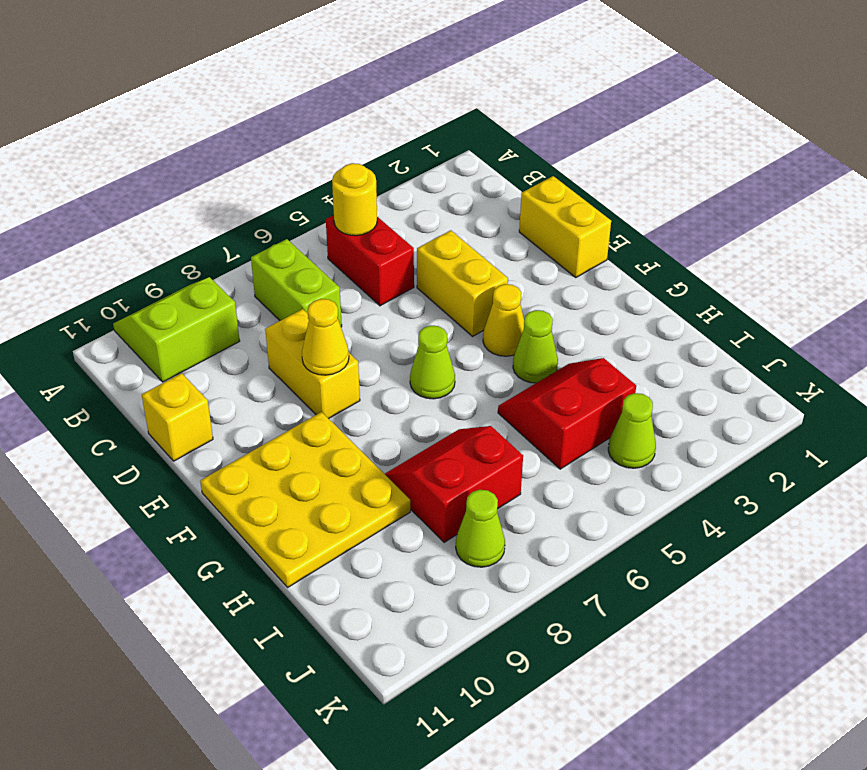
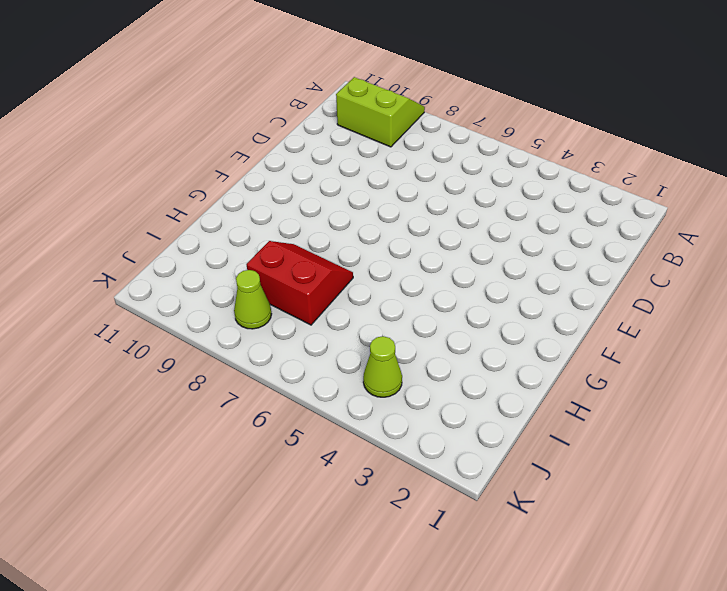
none -> red 1x2 brick [326,215,414,306]
none -> lime 1x2 brick [251,239,342,327]
none -> yellow 1x2 brick [519,176,611,277]

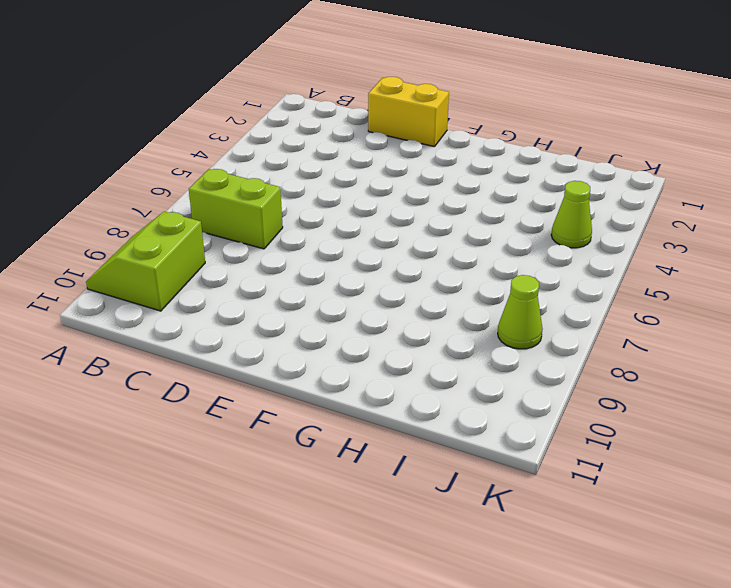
none -> red 1x2 brick [326,215,414,306]
none -> yellow 1x2 brick [417,230,508,336]
none -> yellow 1x2 brick [265,309,360,419]

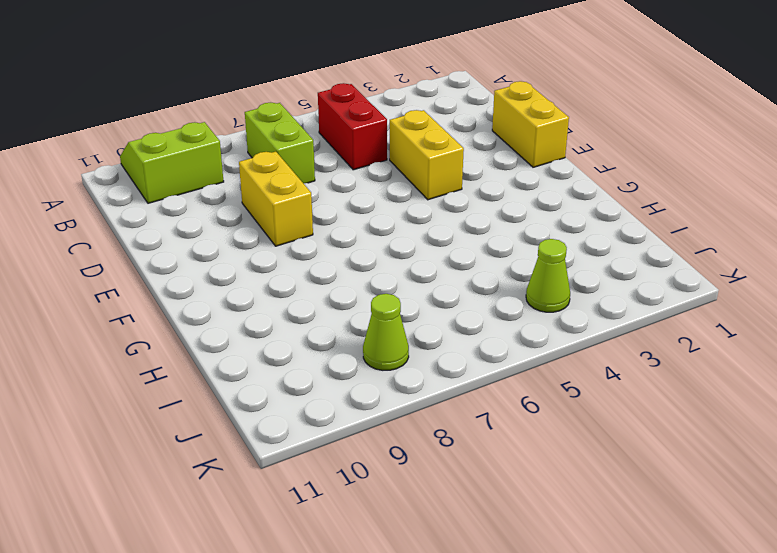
none -> yellow 1x1 brick [142,373,213,461]
none -> yellow 1x1 cone [483,284,524,356]
none -> lime 1x1 cone [410,326,455,399]

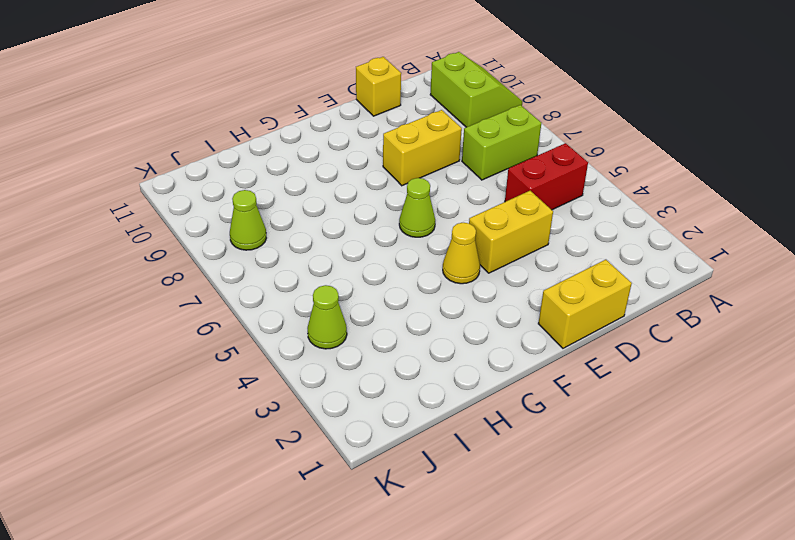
none -> yellow 3x3 plate [200,412,410,587]
none -> lime 1x1 cone [513,310,558,383]
none -> red 2x2 slope [498,358,636,469]

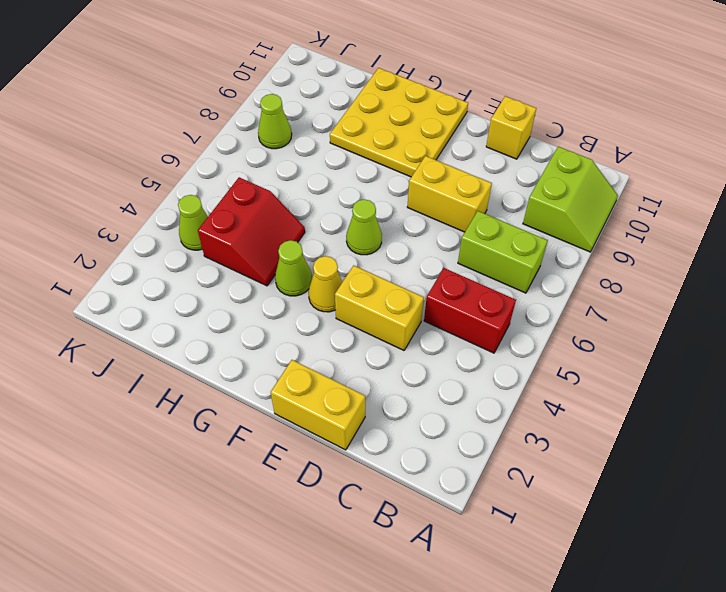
none -> red 2x2 slope [385,426,523,542]
none -> yellow 1x1 round brick [332,163,377,236]
none -> yellow 1x1 cone [302,299,349,375]

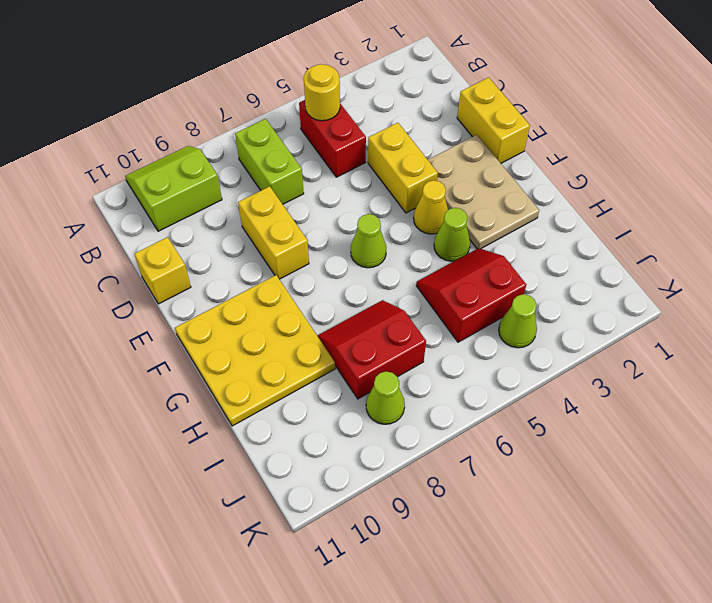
tan 2x3 plate [428,135,539,249] -> none
none -> yellow 1x1 cone [302,299,349,375]

